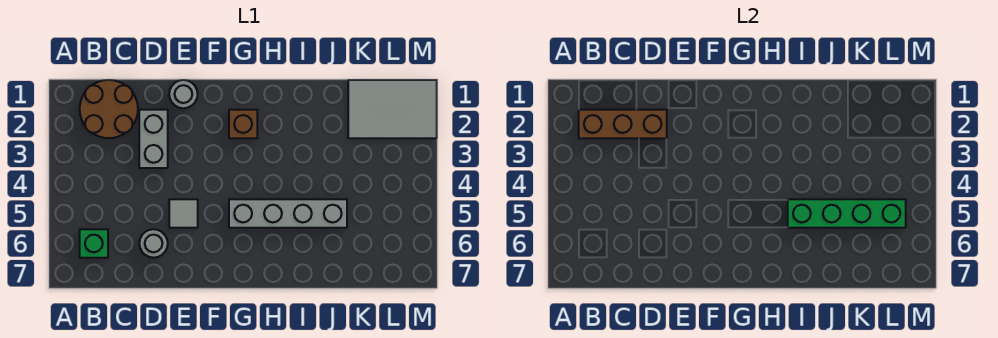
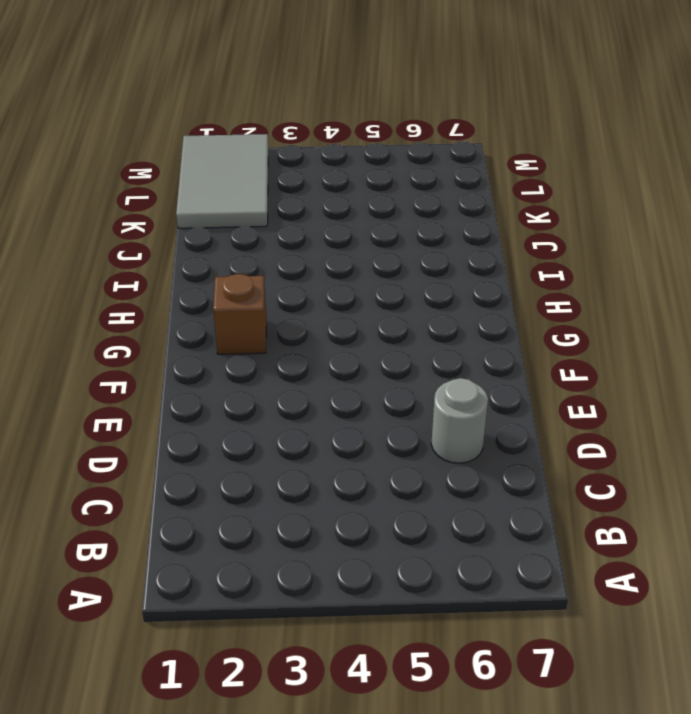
none -> brown 2x2 round brick [80,80,138,138]
none -> green 1x1 brick [80,229,108,258]

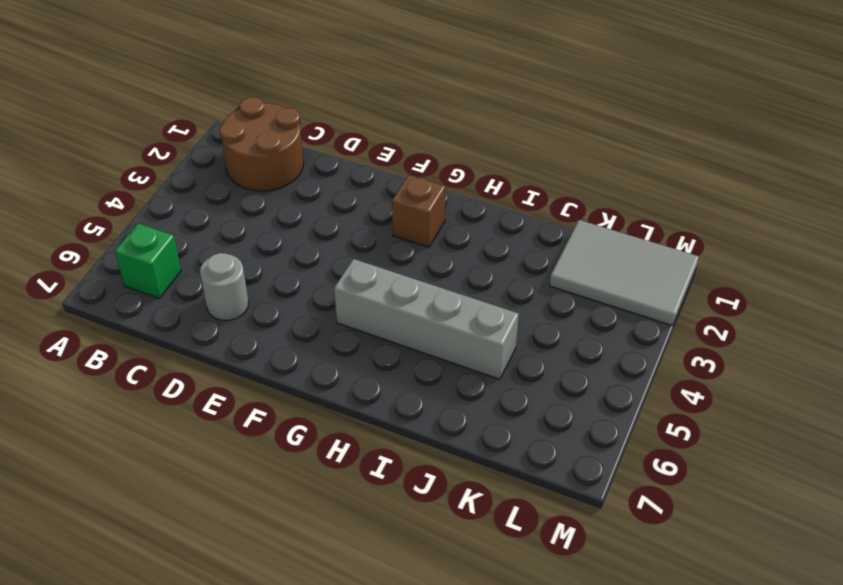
none -> grey 1x2 brick [139,110,168,168]
none -> grey 1x1 round brick [169,80,198,108]

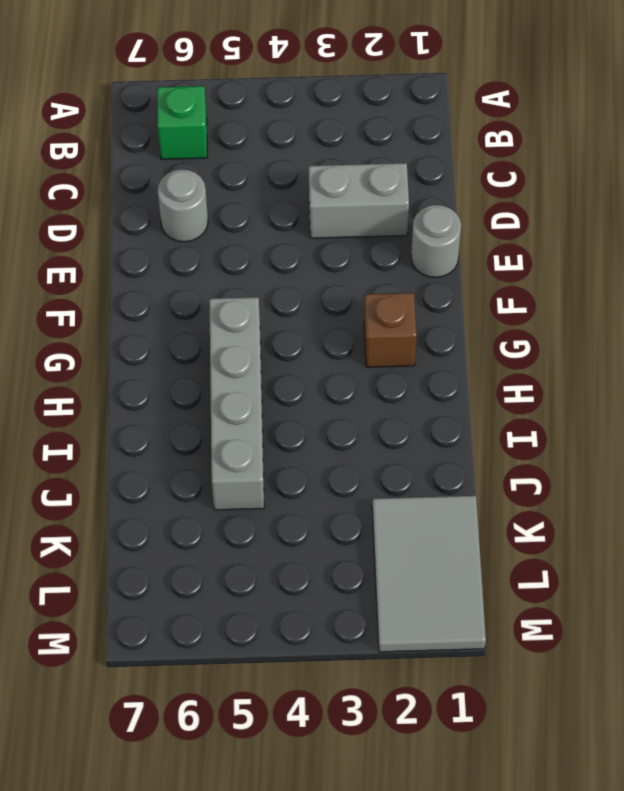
none -> brown 2x2 round brick [80,80,138,138]
none -> grey 1x1 tile [169,199,198,228]

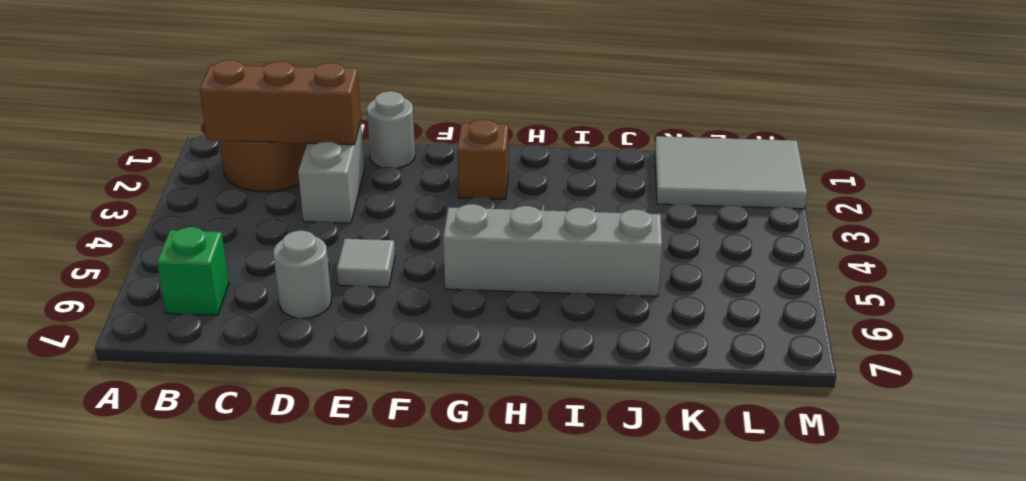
none -> green 1x4 brick [788,199,906,228]

